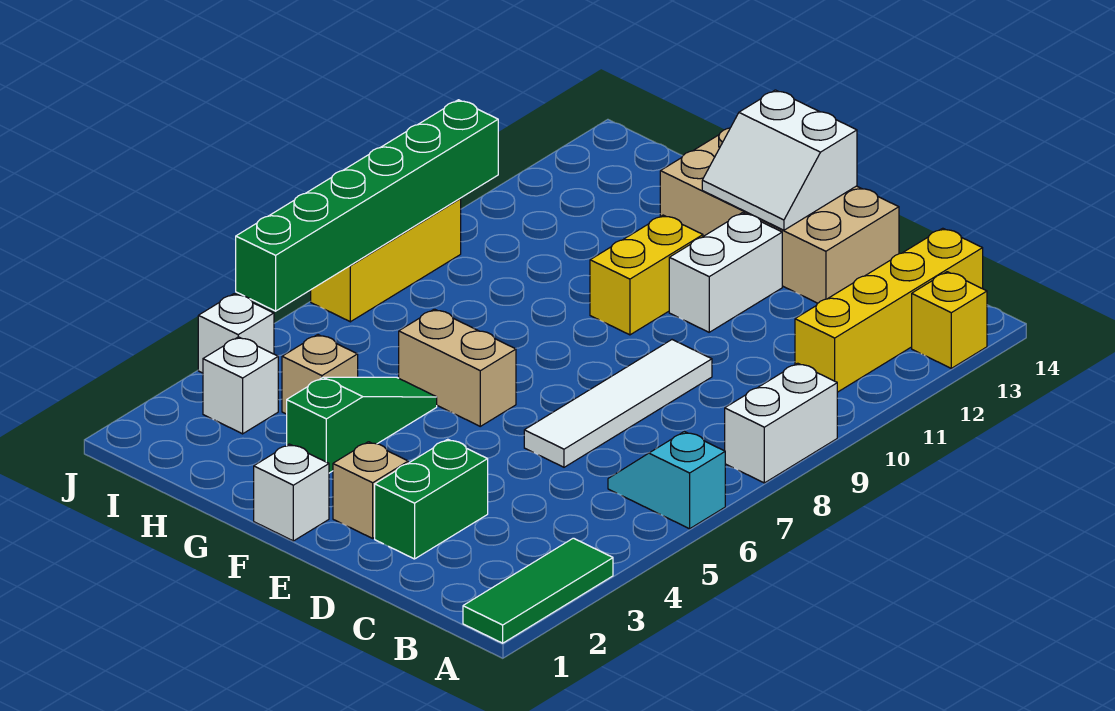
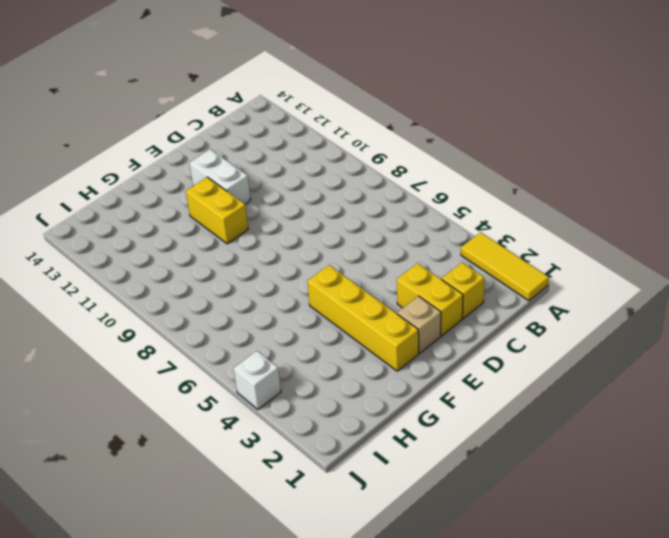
yellow 1x3 tile [461,232,549,301] -> green 1x3 tile [463,538,613,643]
yellow 1x1 brick [442,262,484,318] -> yellow 1x1 brick moved to [912,272,987,368]
yellow 1x2 brick [397,263,463,336] -> green 1x2 brick [375,439,488,559]
yellow 1x4 brick [307,265,419,371] -> yellow 1x4 brick moved to [795,228,983,392]
none -> cyan 1x2 slope [608,432,725,529]
none -> white 1x2 brick [725,363,837,483]
none -> white 1x4 tile [524,340,712,467]

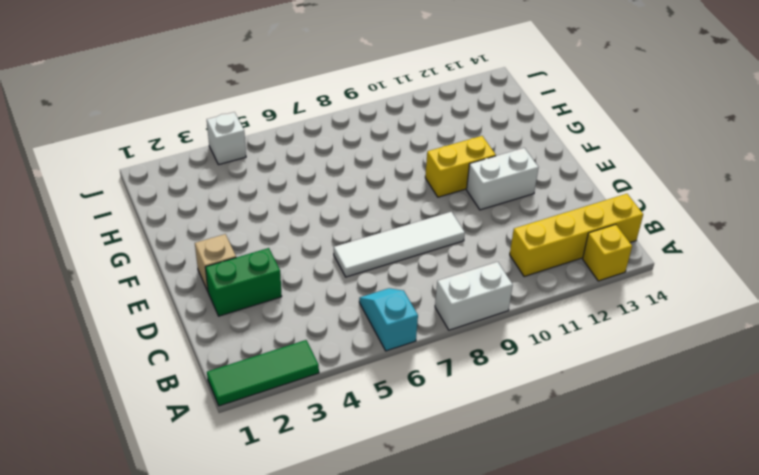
none -> tan 2x4 brick [660,128,899,303]
none -> white 1x1 brick [254,444,329,541]
none -> tan 1x2 brick [399,309,516,426]

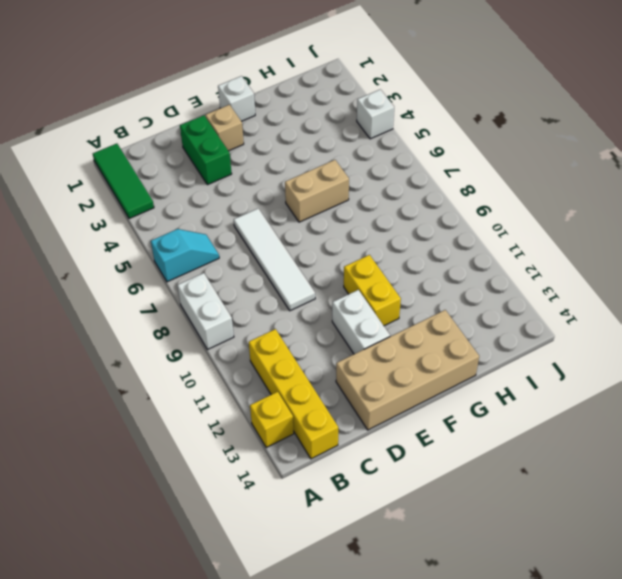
none -> green 1x3 slope [287,377,437,473]
none -> tan 1x1 brick [282,335,358,414]
none -> white 1x1 brick [203,337,278,434]

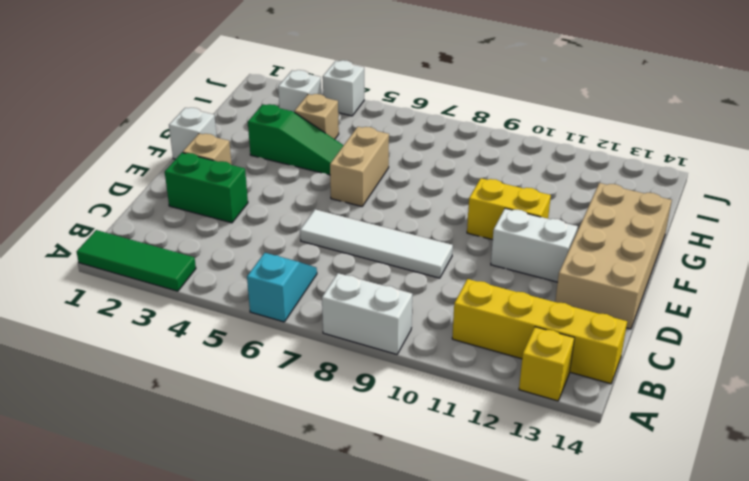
none -> yellow 1x3 brick [311,199,461,322]
none -> white 2x2 slope [702,90,857,230]
none -> green 1x6 brick [236,100,498,311]

